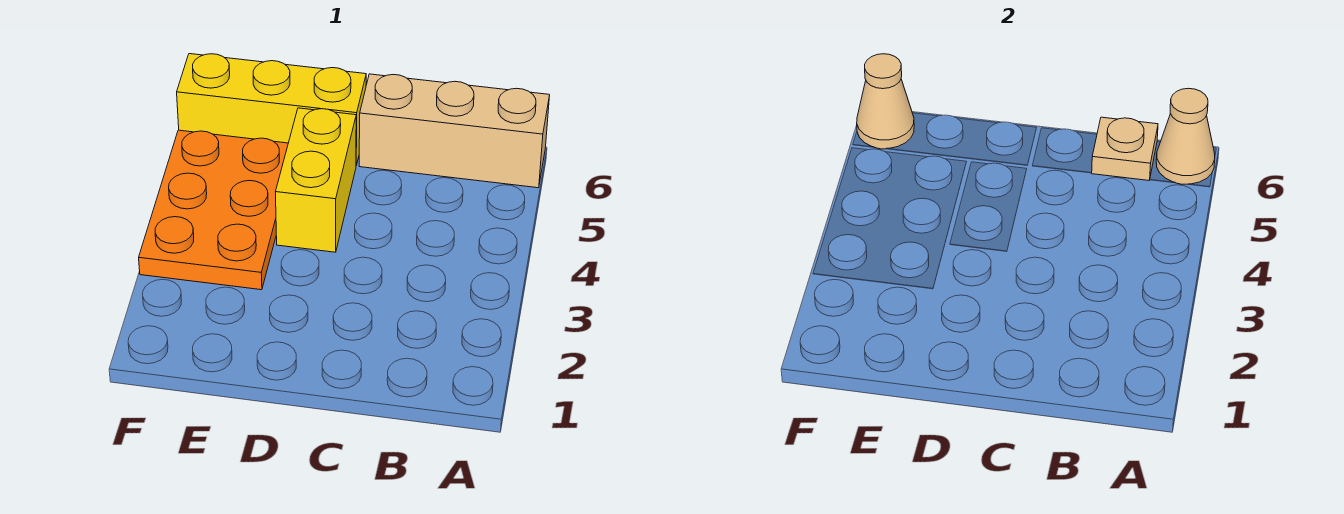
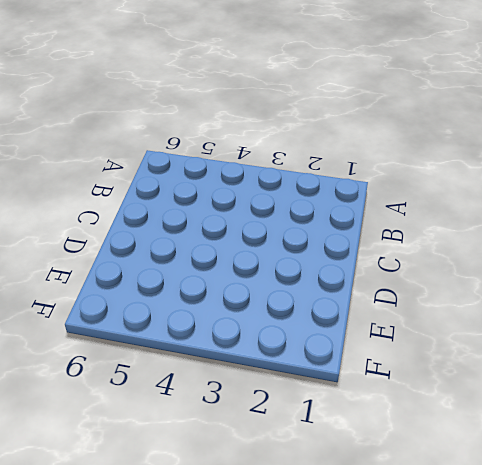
none -> tan 1x3 brick [359,74,550,188]
none -> yellow 1x2 brick [276,108,356,252]

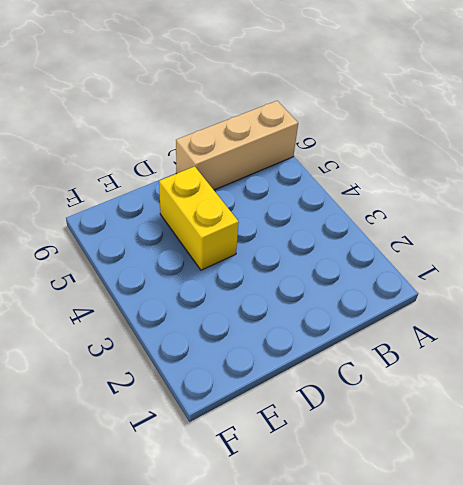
none -> yellow 1x3 brick [177,54,366,165]
none -> orange 2x3 plate [139,130,288,290]

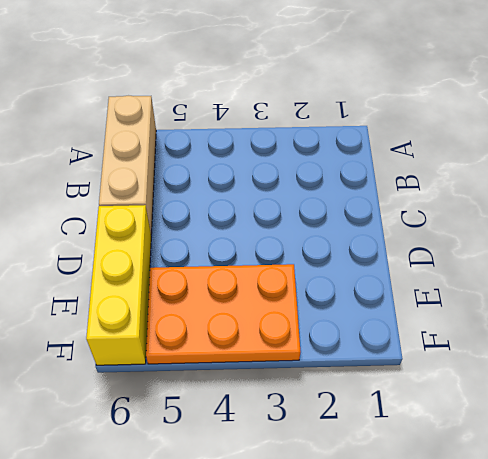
none -> yellow 1x2 brick [276,108,356,252]
none -> tan 1x1 cone [1156,88,1215,184]

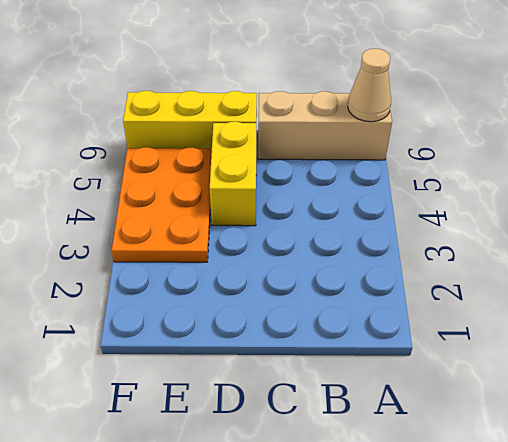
none -> tan 1x1 plate [1092,117,1158,180]
none -> tan 1x1 cone [857,54,914,149]

